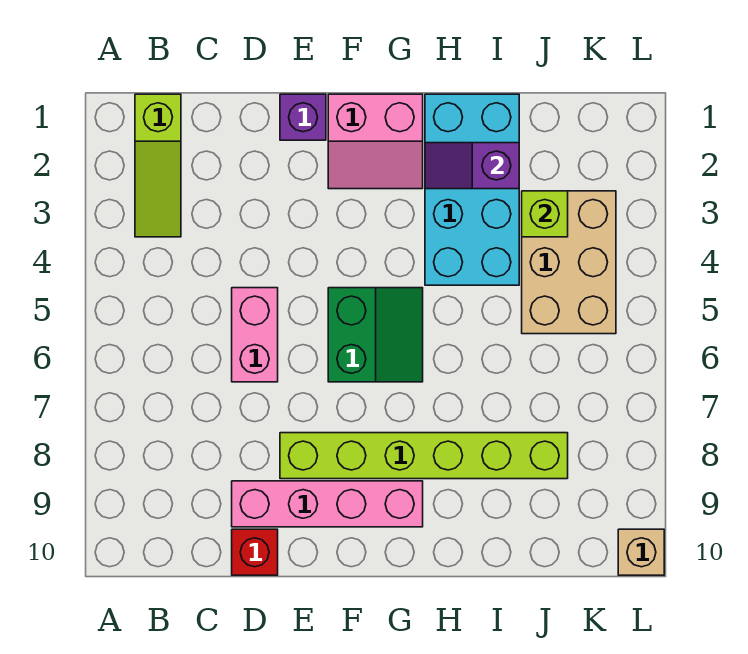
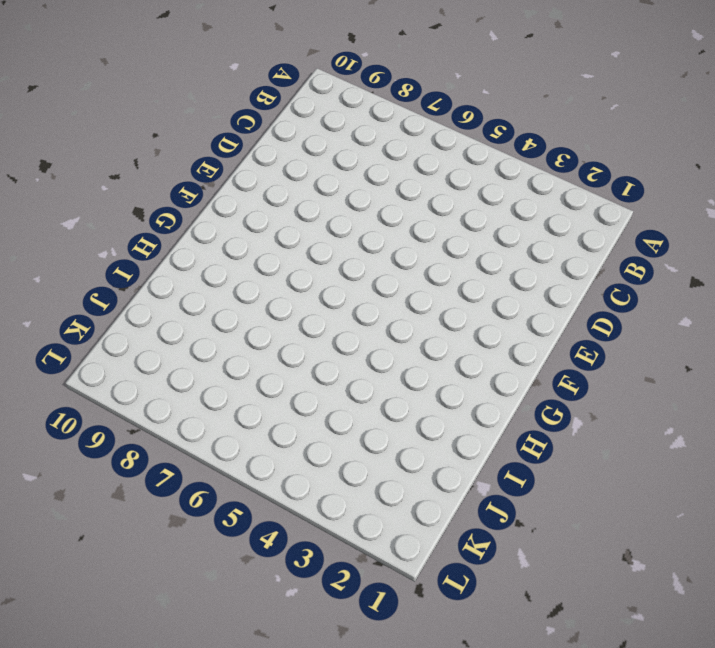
none -> lime 1x3 slope [135,94,181,237]
none -> pink 1x2 brick [232,288,278,382]
none -> pink 1x4 brick [232,481,423,527]

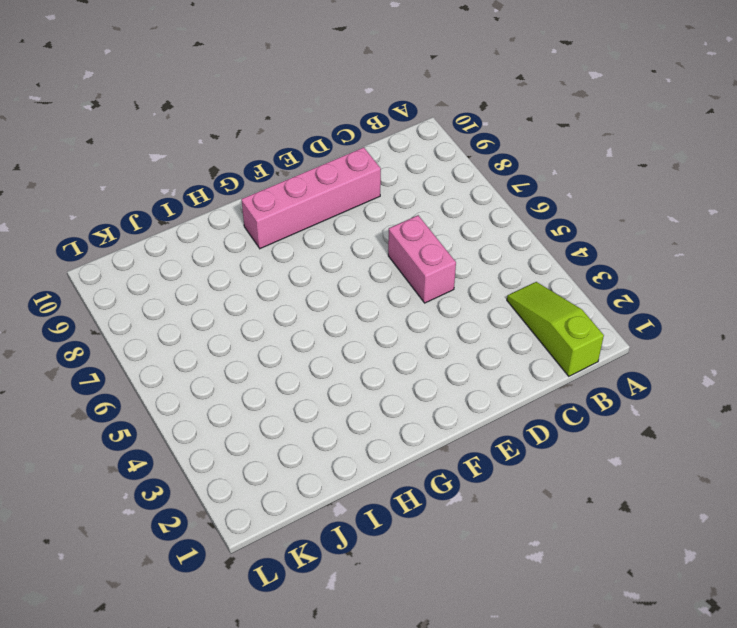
none -> red 1x1 brick [232,529,278,575]
none -> purple 1x1 brick [280,94,326,140]
none -> lime 1x6 brick [280,433,568,479]

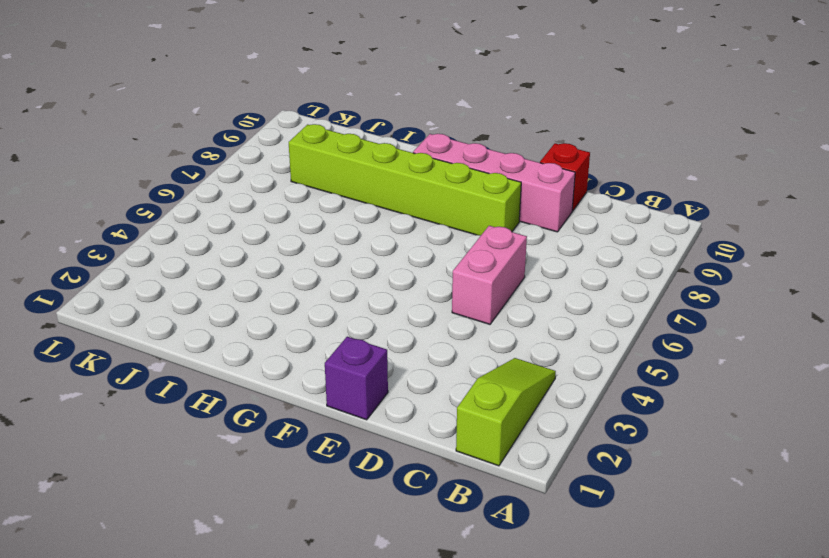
none -> pink 2x2 slope [328,94,423,189]
none -> green 2x2 slope [328,288,423,382]
none -> cyan 2x4 brick [425,94,519,285]

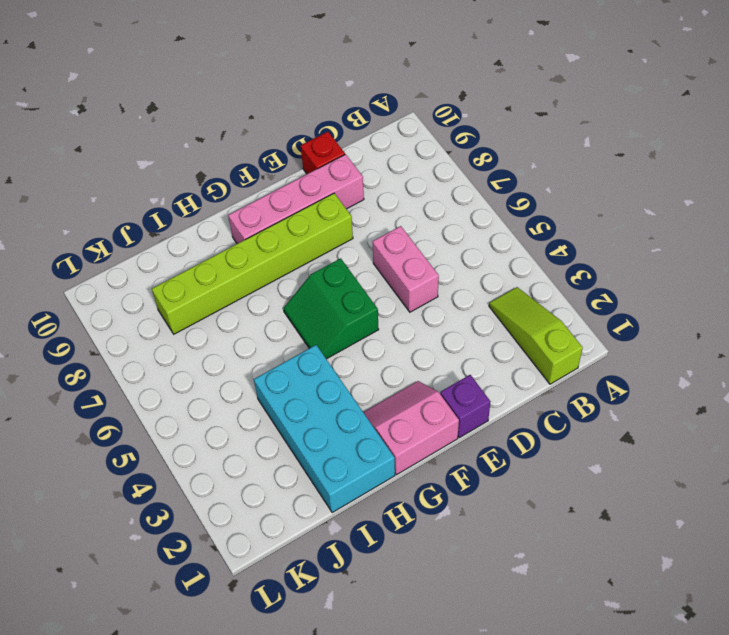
none -> tan 2x3 brick [522,191,616,334]
none -> tan 1x1 brick [618,529,664,575]
none -> purple 1x2 slope [425,143,519,189]

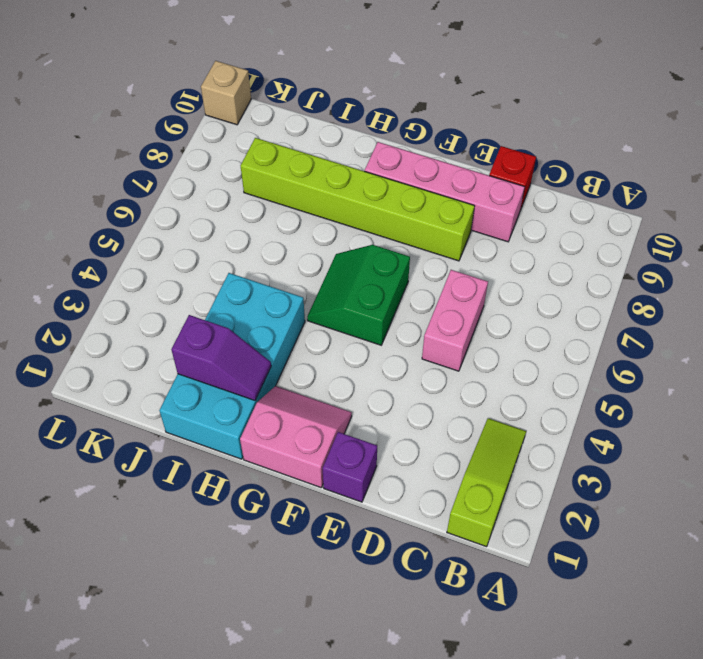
none -> tan 2x3 brick [522,191,616,334]
none -> lime 1x1 brick [522,191,568,237]

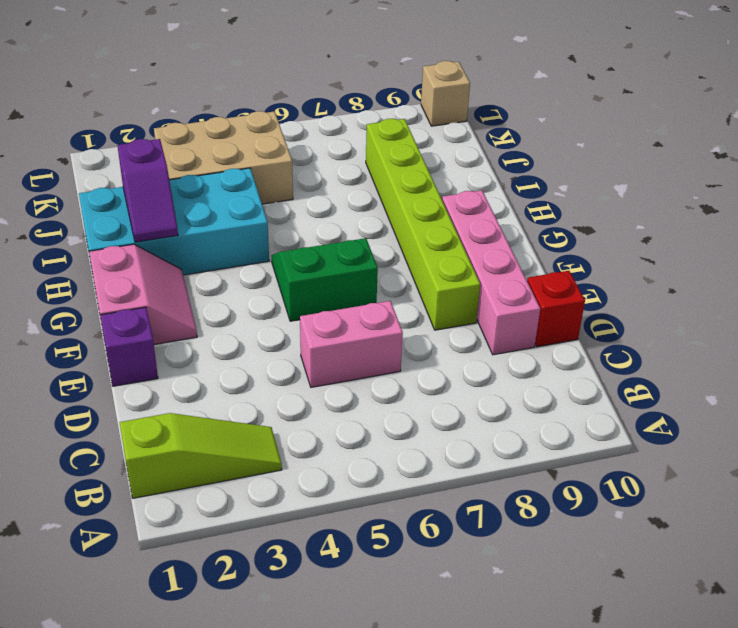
none -> lime 1x1 brick [522,191,568,237]

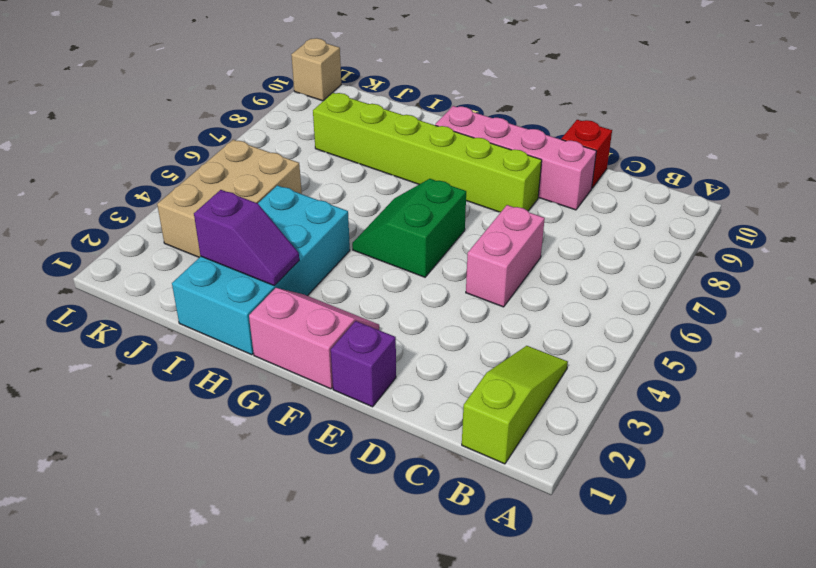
none -> lime 1x1 brick [522,191,568,237]

